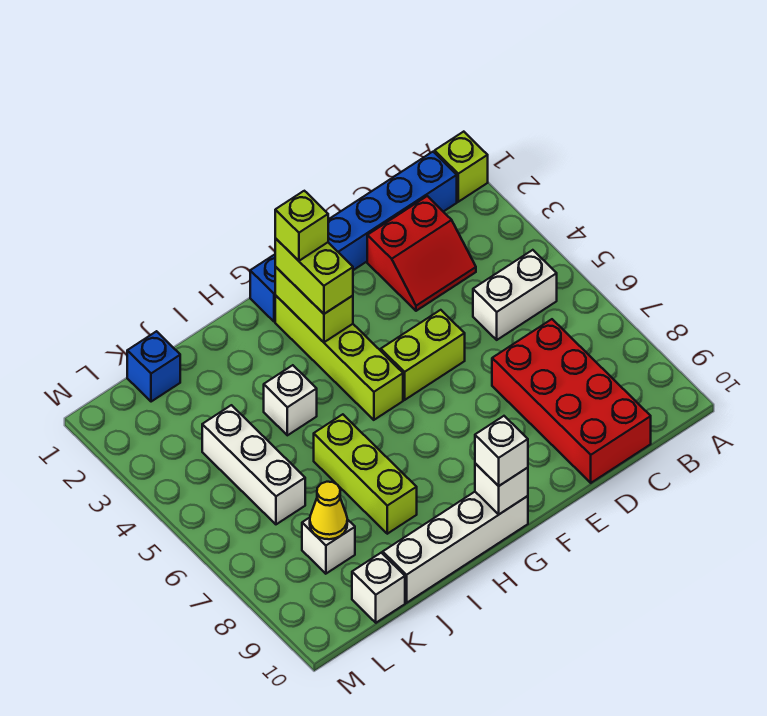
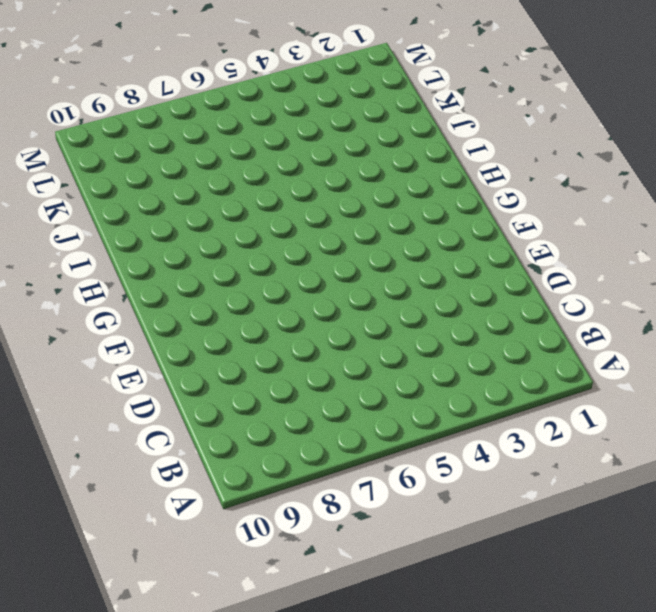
none -> lime 1x1 brick [435,132,488,202]
none -> blue 1x6 brick [250,152,457,322]
none -> white 1x2 brick [473,250,557,340]

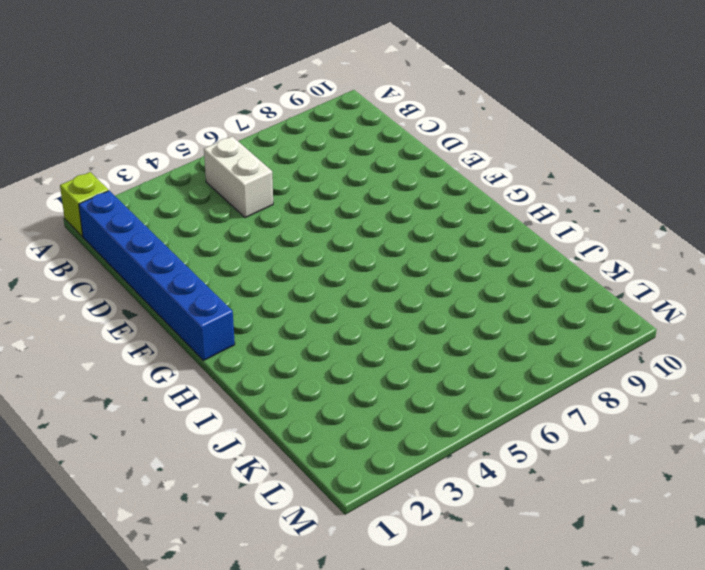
none -> red 2x2 slope [367,196,476,311]
none -> red 2x4 brick [492,319,651,483]
none -> lime 1x2 brick [381,310,465,400]

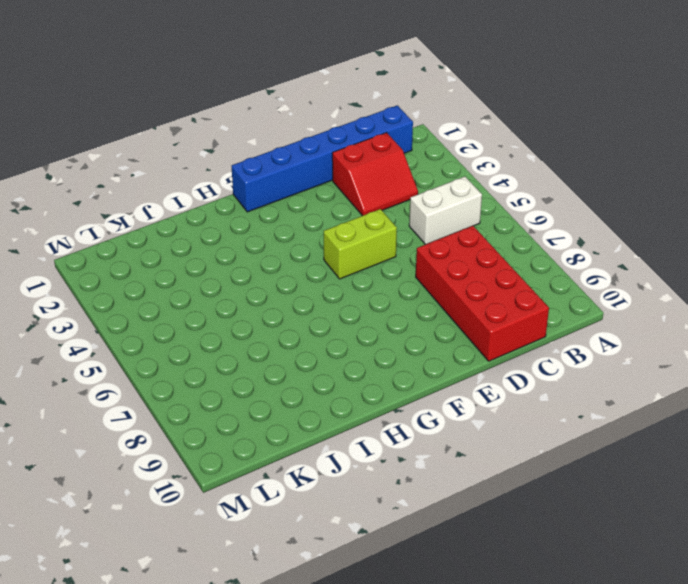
none -> lime 1x1 brick [435,132,488,202]
none -> lime 1x4 brick [275,295,403,420]
none -> white 1x4 brick [383,492,528,603]

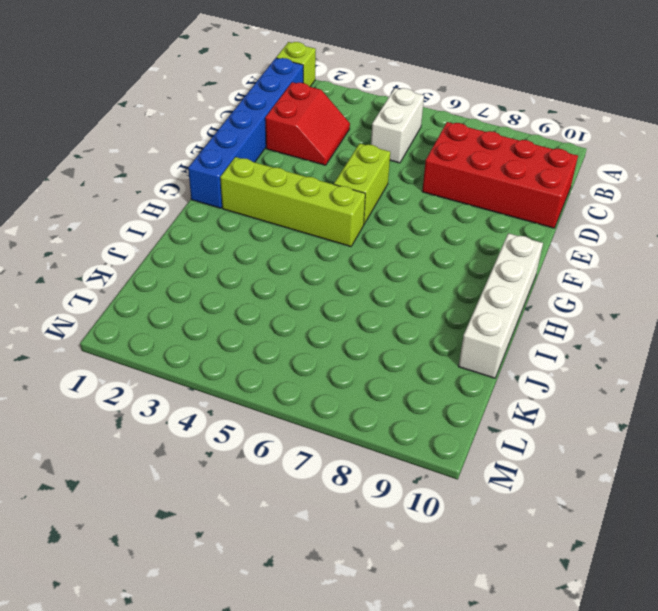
none -> white 1x1 brick [264,365,317,435]
none -> lime 1x3 brick [314,414,417,534]
none -> blue 1x1 brick [127,331,180,402]

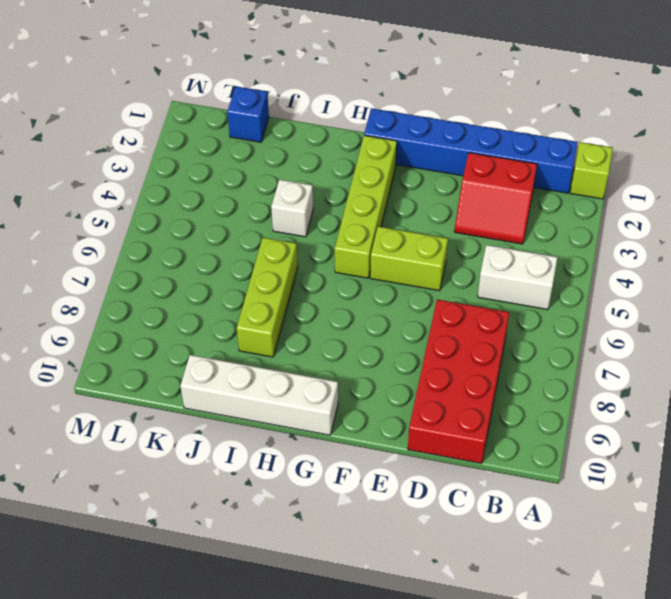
none -> white 1x3 brick [202,405,305,524]
none -> white 1x1 brick [302,518,355,574]
none -> white 1x1 brick [352,553,405,623]

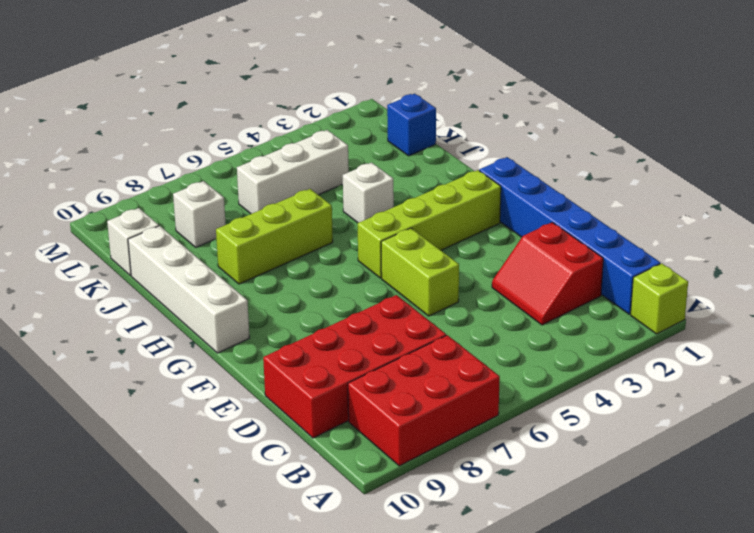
red 2x3 brick [348,335,500,466] -> none
none -> white 1x2 brick [473,250,557,340]
none -> lime 1x2 brick [275,267,353,342]
none -> white 1x1 brick [475,463,528,514]

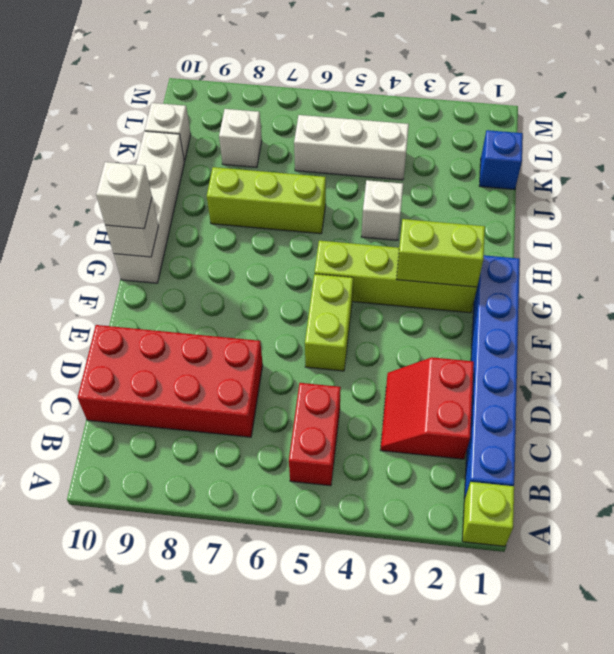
red 1x2 brick [289,383,341,486] -> white 1x2 brick [473,250,557,340]
none -> yellow 1x1 cone [310,482,347,539]
none -> lime 1x2 brick [275,238,353,314]
none -> lime 1x1 brick [275,191,328,261]

